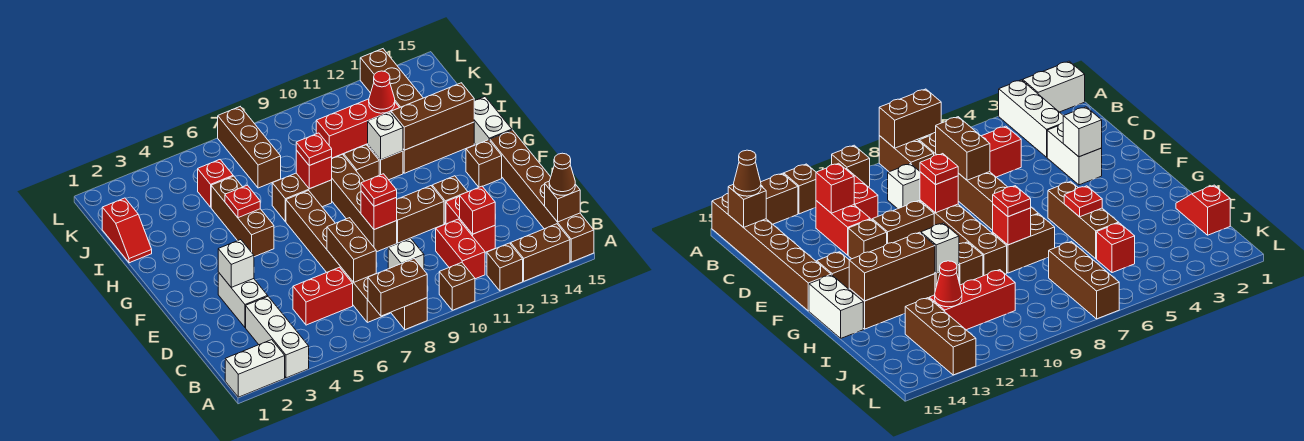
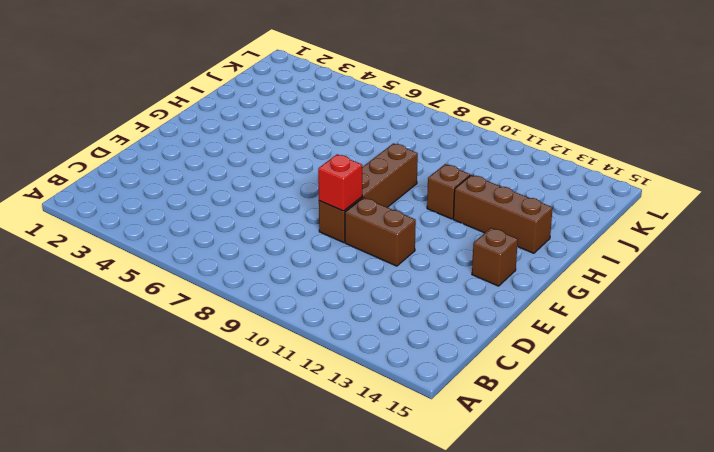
none -> white 1x2 brick [225,340,285,397]
none -> white 1x3 brick [246,297,309,378]
none -> brown 1x2 brick [391,298,427,330]
none -> brown 1x1 brick [439,262,475,310]

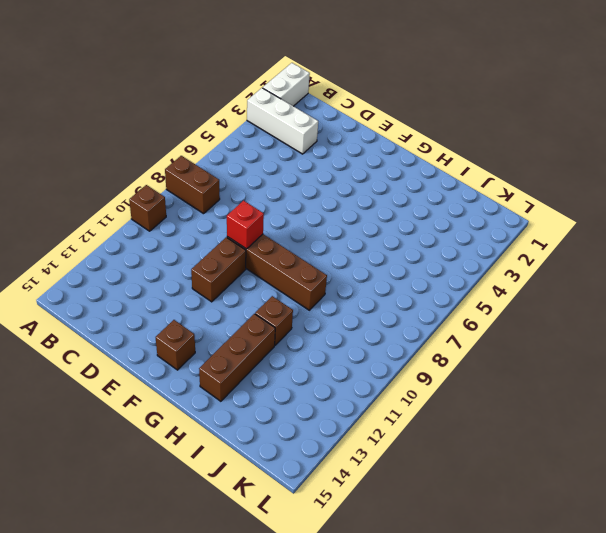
none -> brown 1x1 brick [487,243,523,291]
none -> brown 1x2 brick [510,224,570,281]
none -> brown 1x6 brick [490,130,594,262]
none -> brown 1x6 brick [286,191,390,322]

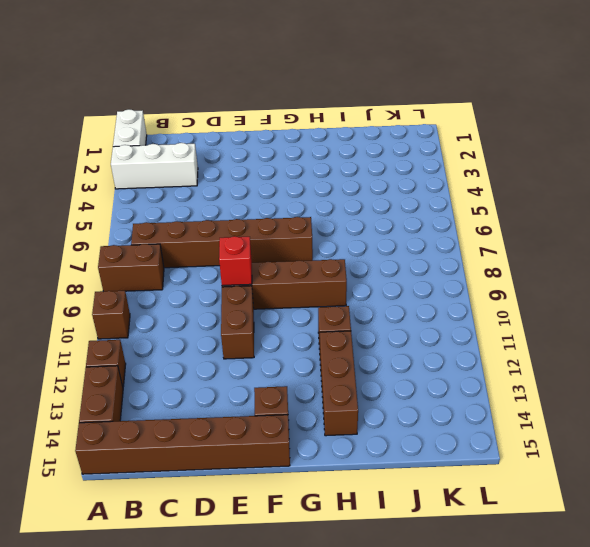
none -> red 1x2 brick [436,219,485,279]
none -> red 1x2 brick [293,267,353,325]
none -> white 1x1 brick [388,238,424,270]
none -> red 1x2 brick [446,196,495,252]

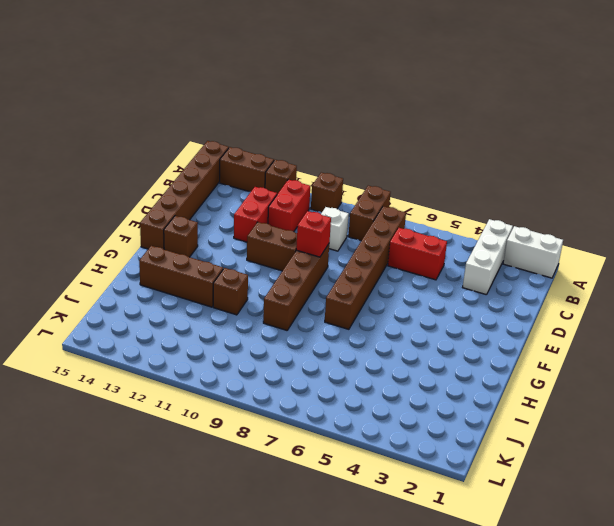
none -> white 1x2 brick [218,272,268,327]
none -> brown 1x1 brick [432,176,468,224]
none -> brown 1x3 brick [211,176,274,257]
none -> white 1x2 brick [474,97,512,145]

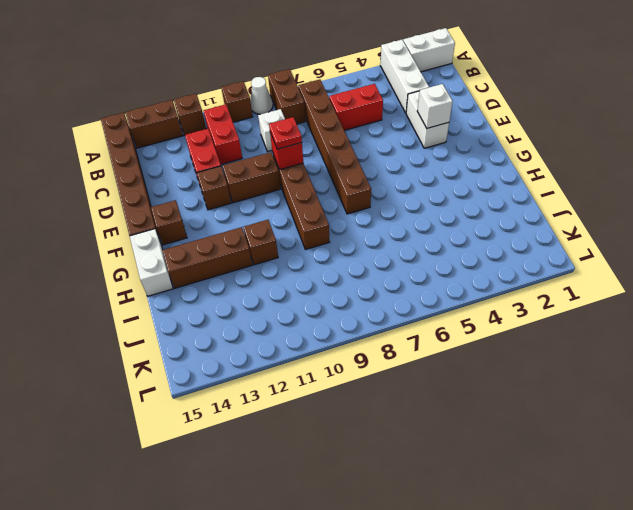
white 1x1 cone [250,77,273,114] -> none
none -> brown 1x3 brick [211,176,274,257]
none -> brown 1x2 brick [272,173,332,222]
none -> brown 1x1 brick [344,145,379,181]
none -> red 1x2 slope [102,198,152,263]

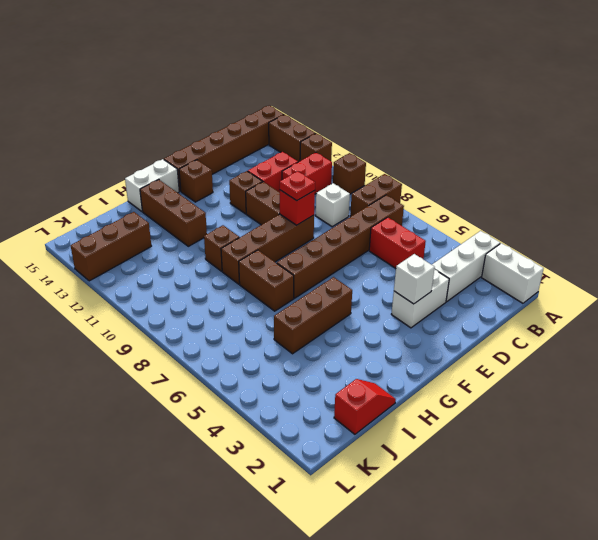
none -> brown 1x1 brick [368,145,403,180]
none -> red 1x1 brick [198,160,233,207]
none -> brown 1x3 brick [218,107,281,188]
none -> red 1x3 brick [316,99,399,158]

